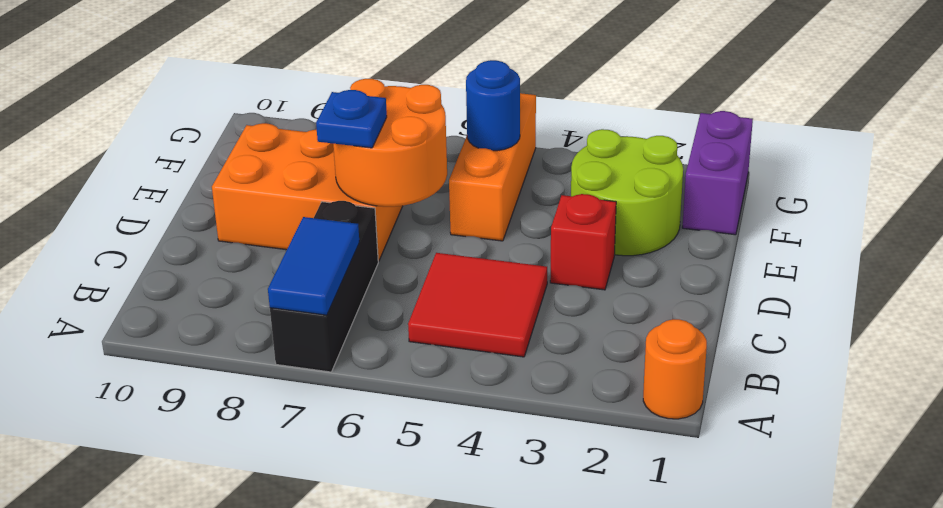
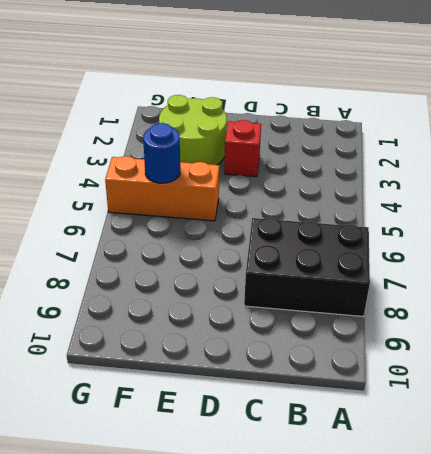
black 2x3 brick [244,218,370,317] -> black 1x3 brick [270,201,378,372]
none -> orange 1x1 round brick [643,319,707,419]
none -> red 2x2 tile [408,253,547,357]
none -> orange 2x3 brick [212,123,403,261]

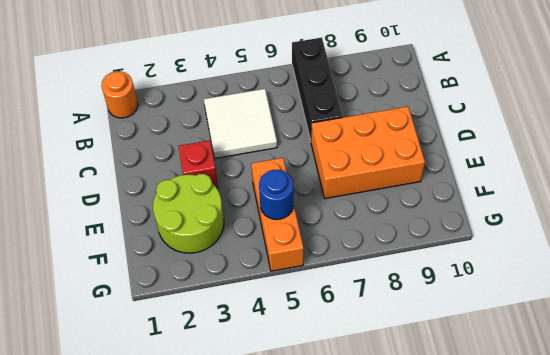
white 2x2 tile [204,89,277,158] -> red 2x2 tile [408,253,547,357]
none -> purple 1x2 brick [682,111,753,235]
none -> blue 1x2 tile [268,217,359,315]
none -> orange 2x2 round brick [333,79,447,207]

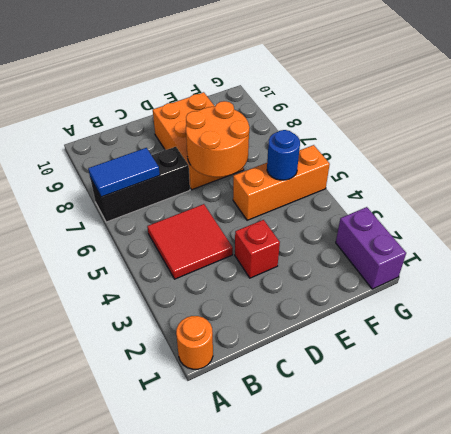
purple 1x2 brick [336,207,406,289] -> purple 1x2 brick turned to [682,111,753,235]
none -> lime 2x2 round brick [571,129,683,256]
none -> blue 1x1 plate [316,90,387,148]

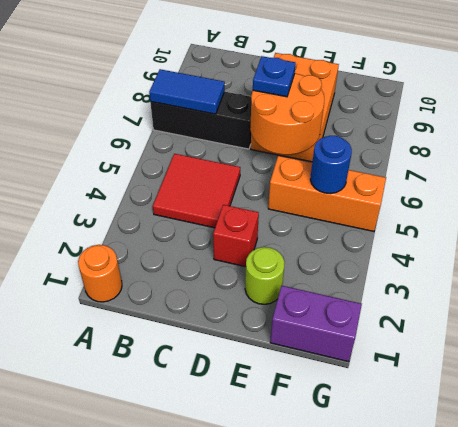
lime 1x1 round brick [245,247,285,304] -> lime 2x2 round brick [571,129,683,256]

